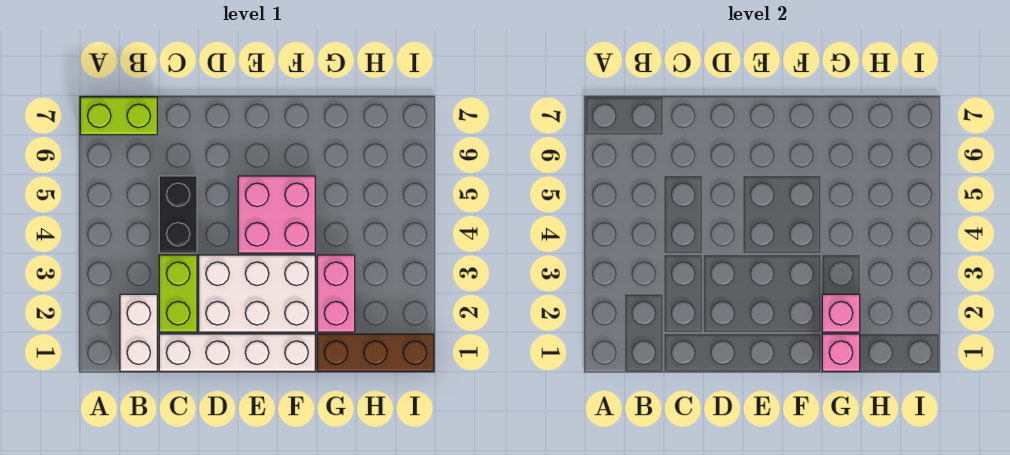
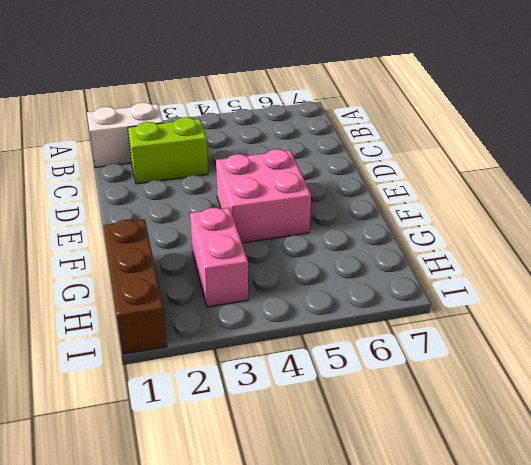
pink 1x2 brick [190,208,248,307] -> pink 1x2 brick turned to [317,255,355,332]
none -> lime 1x2 brick [80,97,157,135]
none -> white 1x4 brick [159,334,315,371]

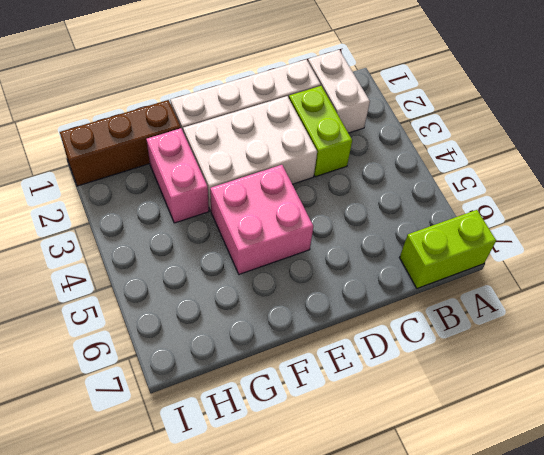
none -> black 1x2 brick [159,176,197,253]
none -> pink 1x1 brick [822,334,860,371]

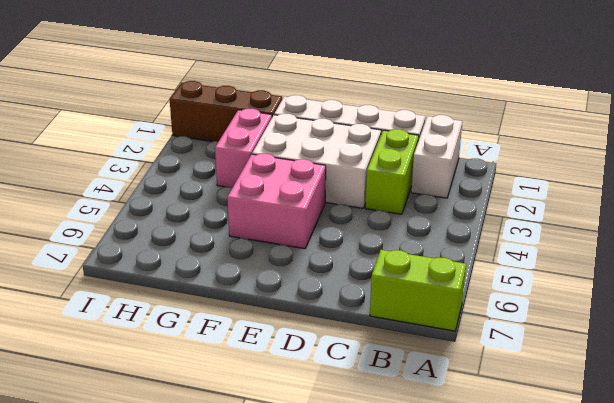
none -> black 1x2 brick [159,176,197,253]
none -> pink 1x1 brick [822,334,860,371]

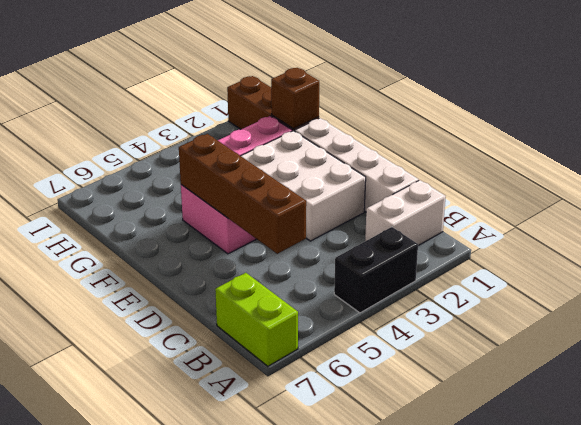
black 1x2 brick [334,227,418,313] -> black 1x2 brick moved to [159,176,197,253]
brown 1x4 brick [179,134,306,254] -> none
brown 1x1 brick [271,68,319,129] -> pink 1x1 brick [822,334,860,371]
none -> lime 1x2 brick [159,255,197,332]
none -> pink 1x1 brick [822,294,860,332]

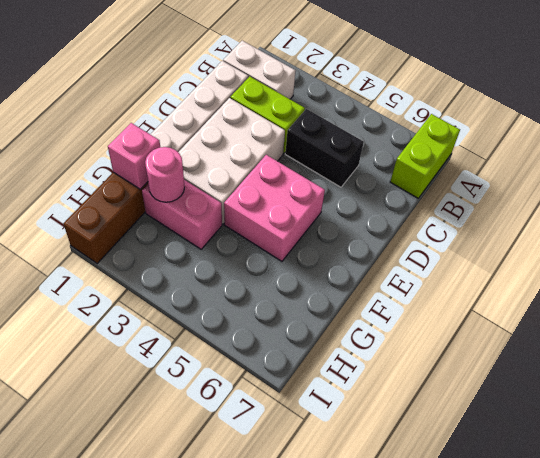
pink 1x1 round brick [145,147,185,202] -> pink 1x1 brick [822,294,860,332]

